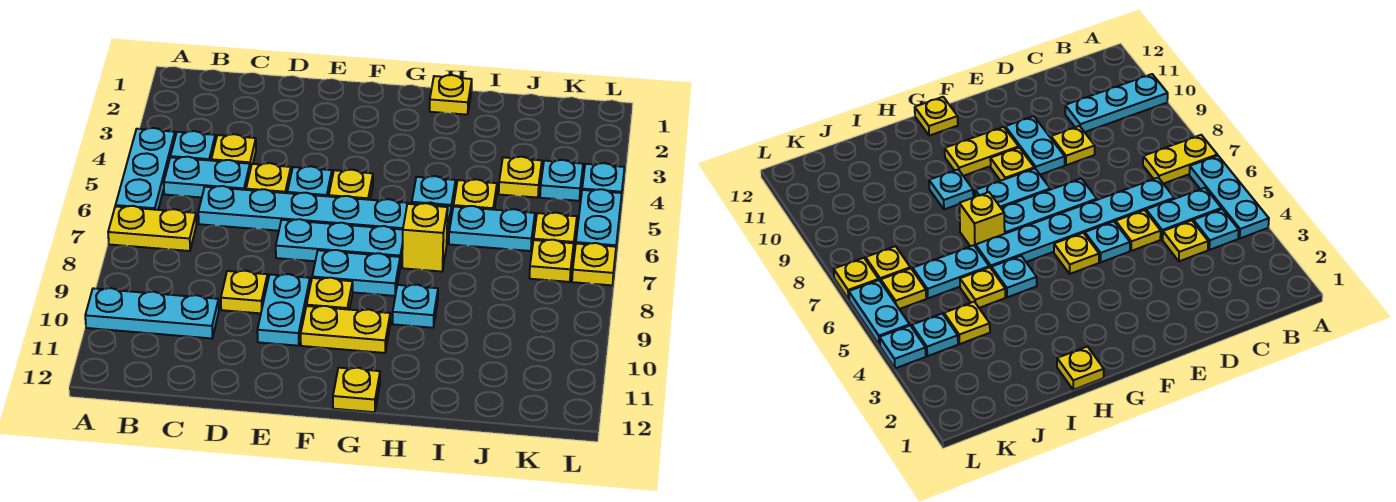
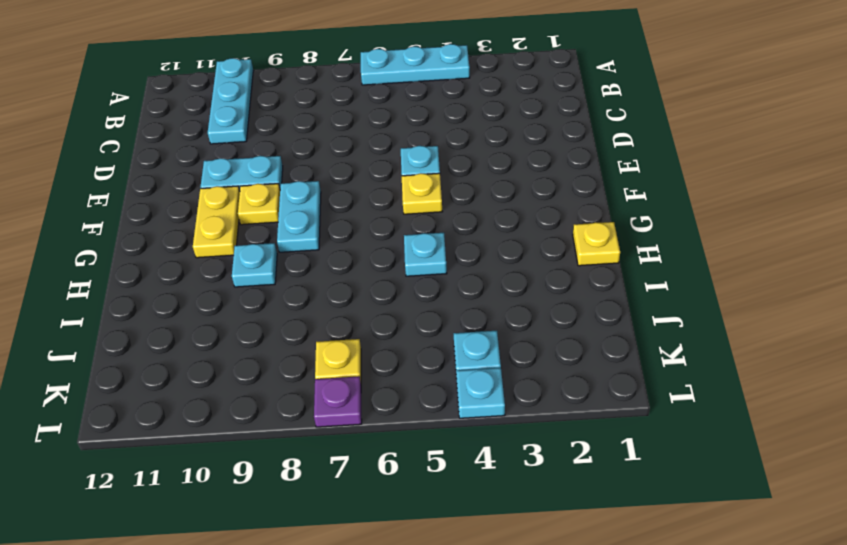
purple 1x1 plate [314,376,362,427] -> yellow 1x1 plate [572,243,616,285]
none -> yellow 1x2 plate [108,206,196,251]
none -> cyan 1x1 plate [170,131,215,161]
none -> cyan 1x2 plate [164,157,250,197]
none -> yellow 1x1 plate [211,134,256,169]

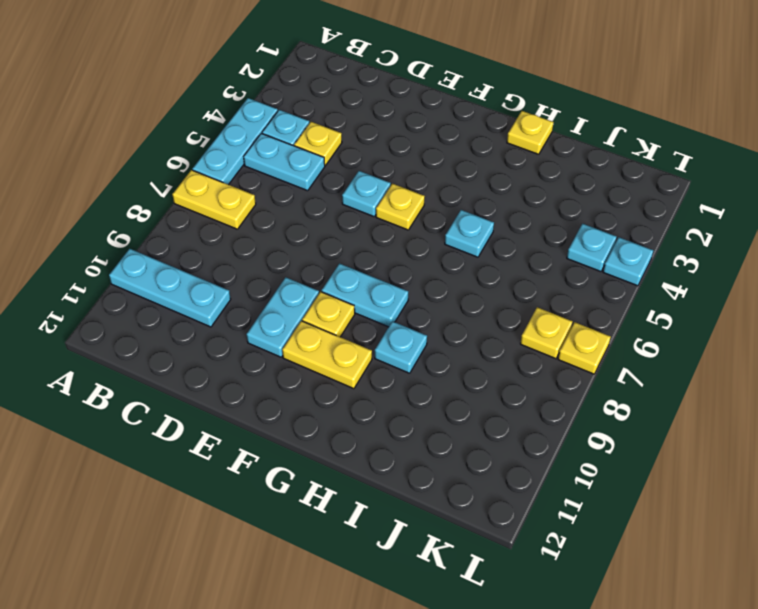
none -> cyan 1x6 plate [198,186,451,241]
none -> yellow 1x1 plate [246,163,291,193]
none -> yellow 1x1 plate [221,271,268,313]
none -> cyan 1x3 plate [276,219,403,266]

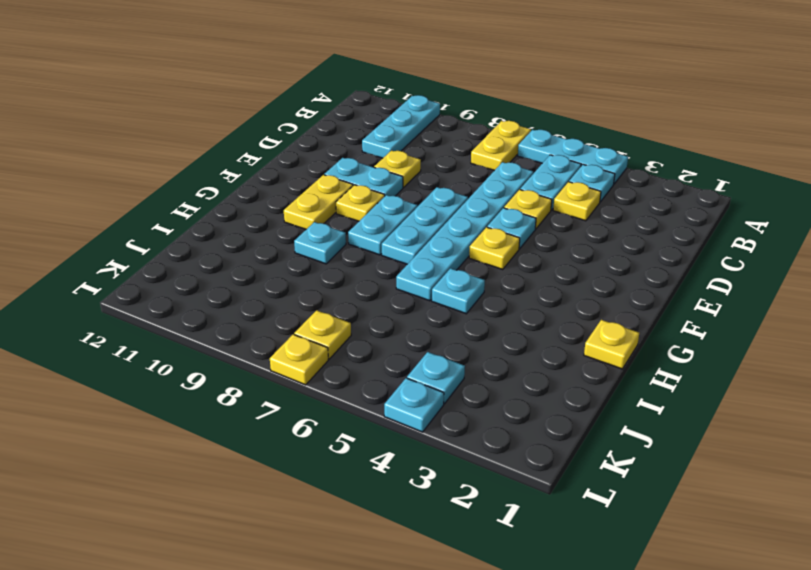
none -> yellow 1x1 plate [333,368,380,412]
none -> yellow 1x1 brick [402,203,448,272]
none -> yellow 1x1 plate [454,179,497,210]
none -> cyan 1x2 plate [449,206,535,251]

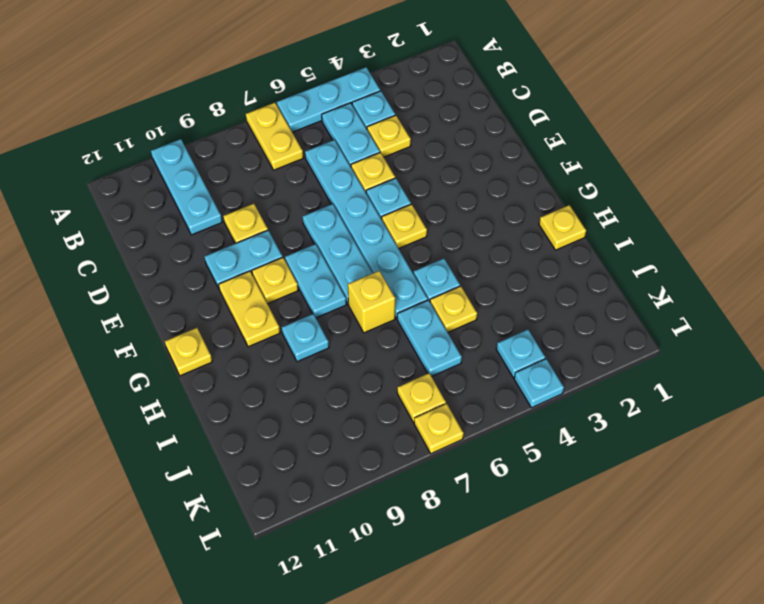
none -> yellow 1x1 plate [499,157,542,198]
none -> yellow 1x1 plate [534,213,577,252]
none -> cyan 1x2 plate [576,189,622,248]

